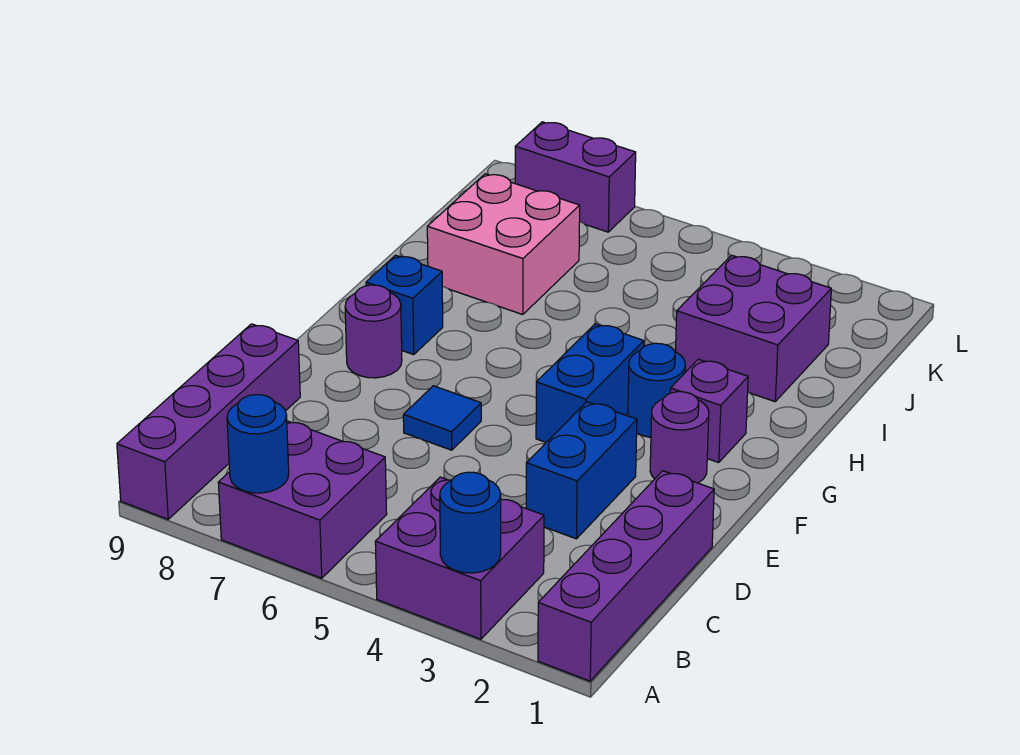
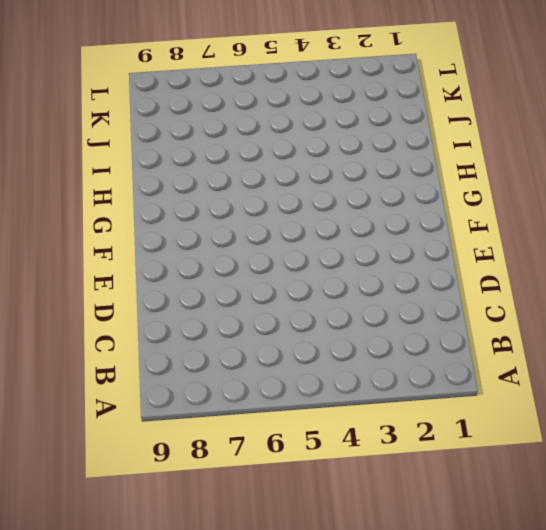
none -> purple 1x4 brick [538,471,714,681]
none -> purple 2x2 brick [375,477,544,639]
none -> purple 2x2 brick [218,421,387,578]

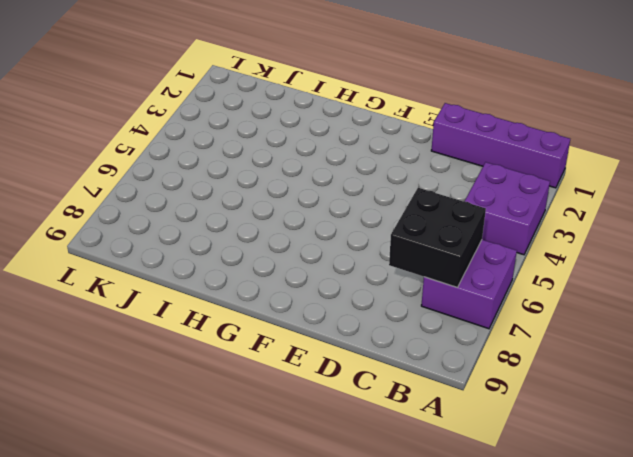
black 2x2 brick [389,188,486,287] -> none
none -> purple 1x4 brick [117,324,300,519]
none -> blue 1x2 brick [526,402,637,539]
none -> blue 1x1 tile [403,386,481,450]

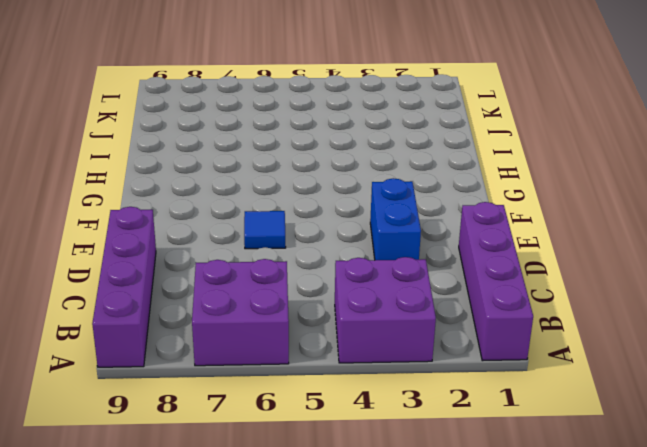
none -> purple 1x1 round brick [650,392,709,483]
none -> blue 1x2 brick [536,324,644,442]
none -> purple 1x1 round brick [345,285,402,378]

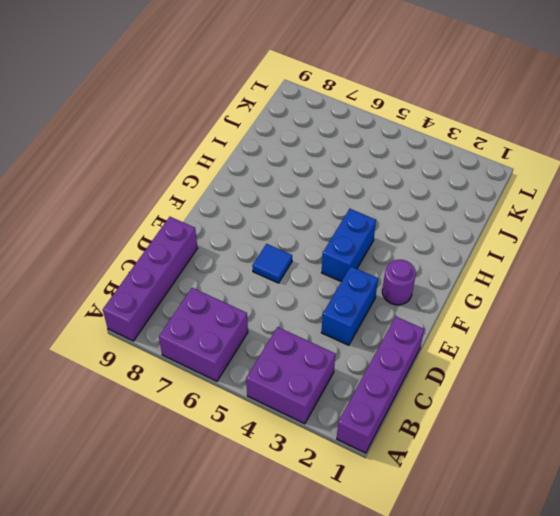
none -> purple 1x1 round brick [345,285,402,378]
none -> purple 1x1 brick [670,359,748,462]
none -> blue 1x1 round brick [628,343,685,437]

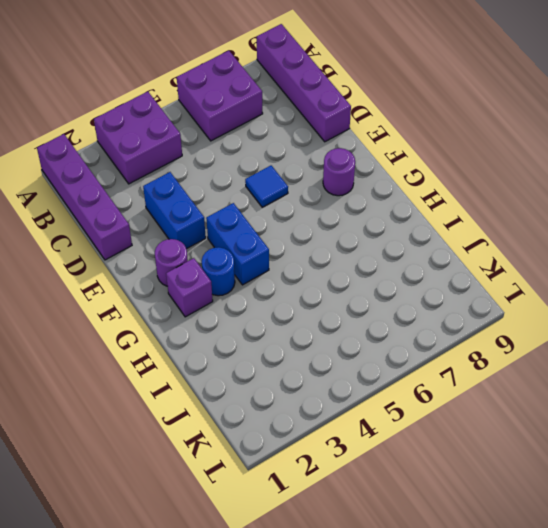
none -> blue 1x1 brick [366,255,443,355]
none -> purple 2x2 brick [676,255,831,402]
none -> pink 2x2 brick [427,174,580,315]

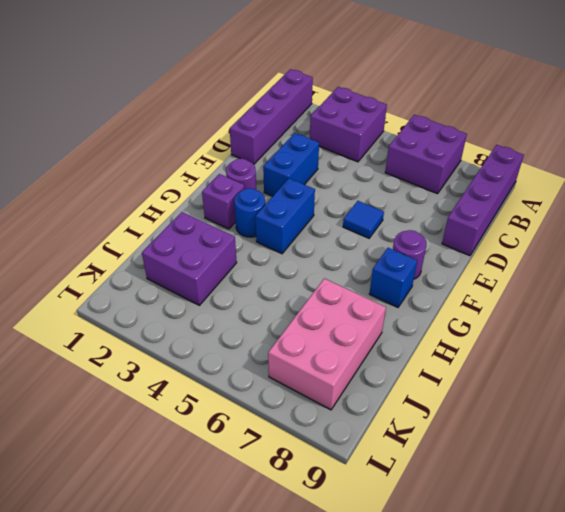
pink 2x3 brick [268,278,386,410] -> pink 2x2 brick [427,174,580,315]
none -> purple 1x2 brick [515,122,636,232]
none -> blue 1x1 round brick [440,472,501,573]
none -> blue 1x1 round brick [227,395,289,493]

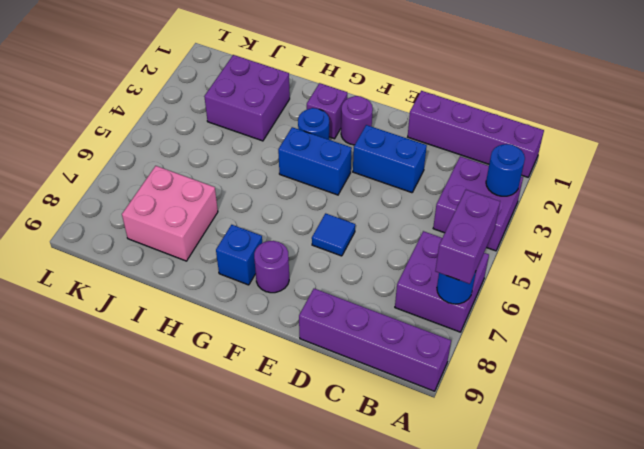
purple 1x2 brick [435,190,500,284] -> purple 1x2 brick moved to [515,122,636,232]

